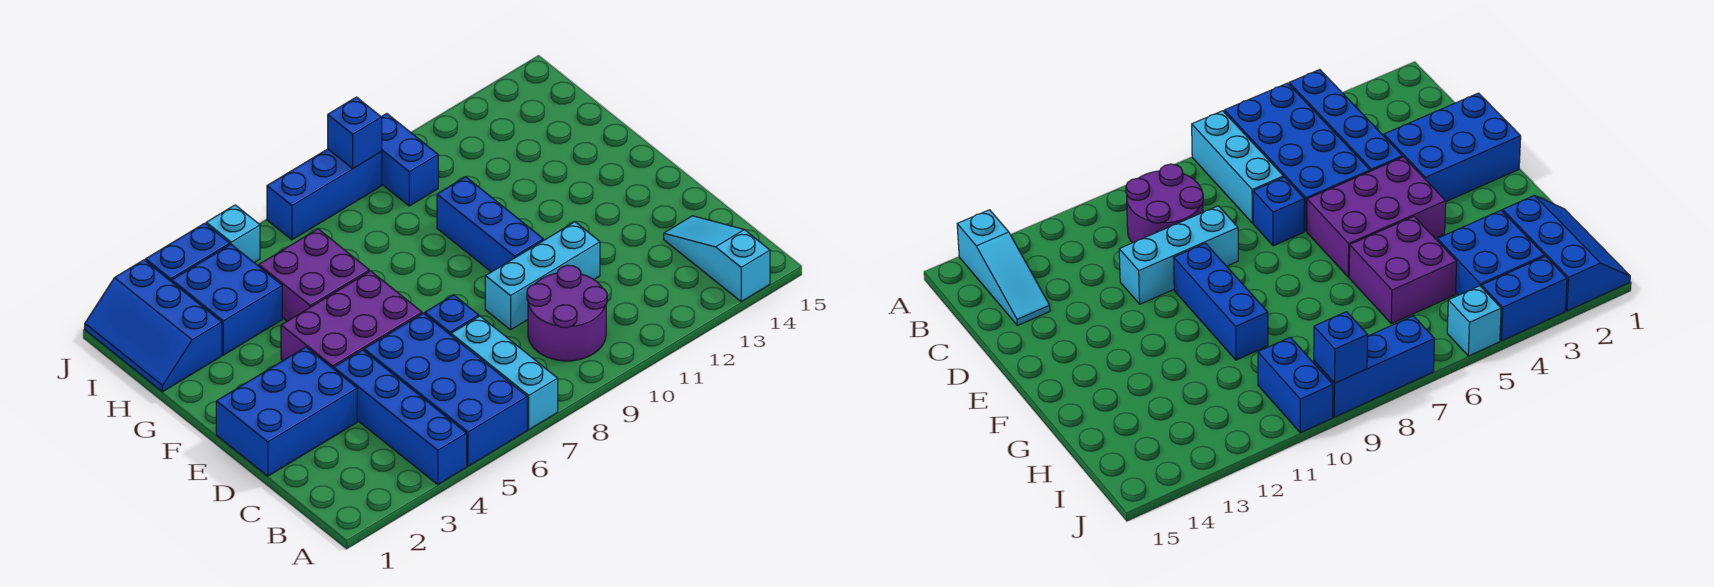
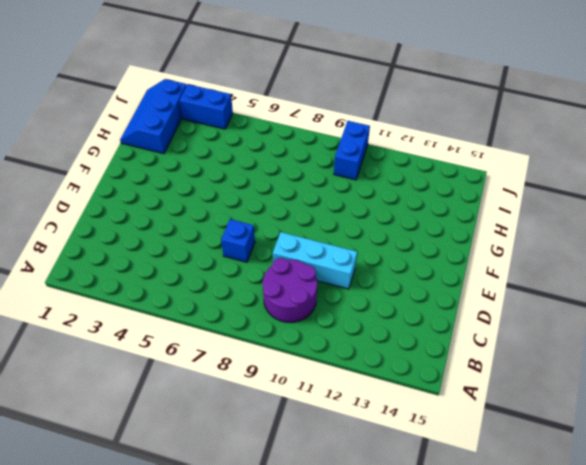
none -> blue 1x4 brick [334,350,467,484]
none -> blue 2x4 brick [364,313,527,466]
none -> cyan 1x3 brick [451,316,558,430]

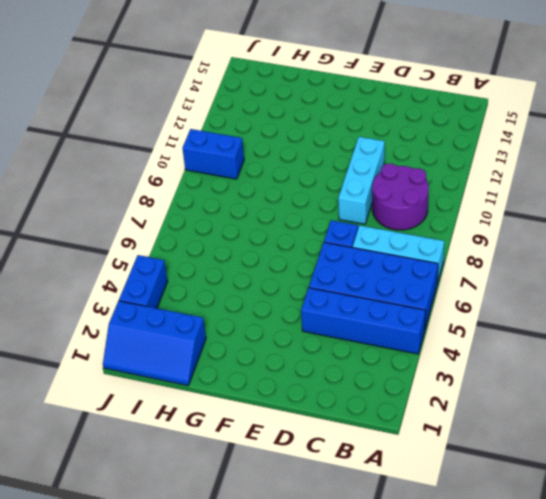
none -> cyan 1x3 slope [664,216,770,301]
none -> blue 2x3 brick [216,347,357,476]
none -> purple 2x3 brick [281,271,422,369]

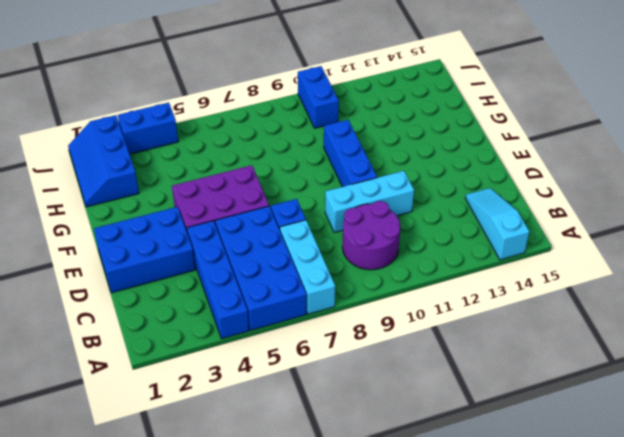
none -> purple 2x2 brick [259,229,369,321]
none -> blue 2x2 brick [172,245,282,355]
none -> cyan 1x1 brick [206,205,260,263]

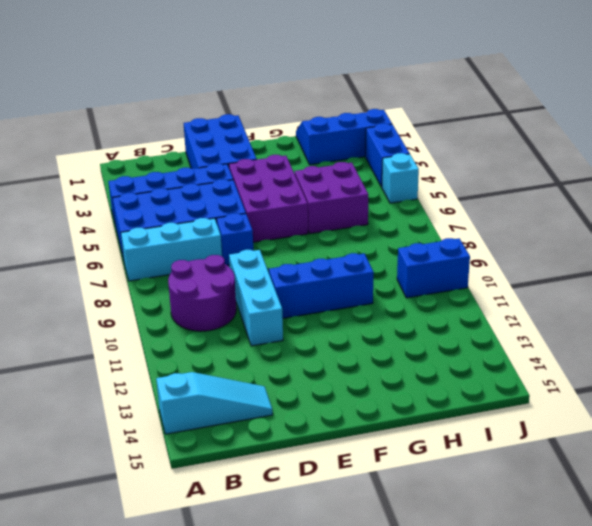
none -> blue 2x2 brick [172,245,282,355]
none -> blue 1x3 brick [267,149,382,240]
none -> blue 1x1 brick [328,97,382,168]

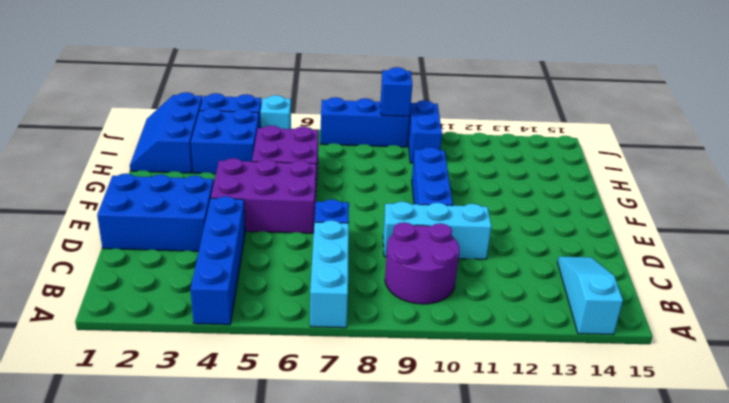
none -> blue 2x4 brick [364,313,527,466]

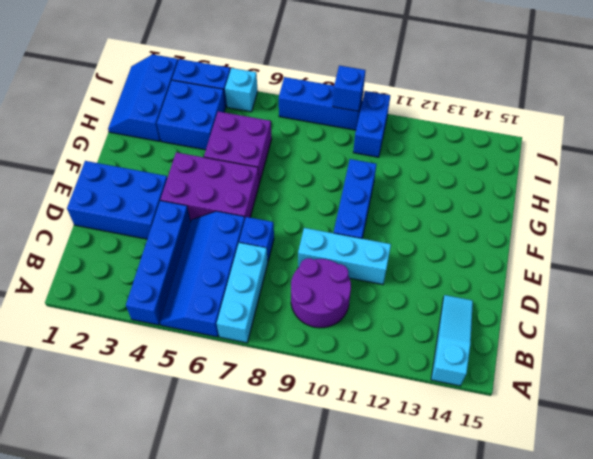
blue 2x4 slope [160,211,245,337] -> blue 2x4 brick [364,313,527,466]

